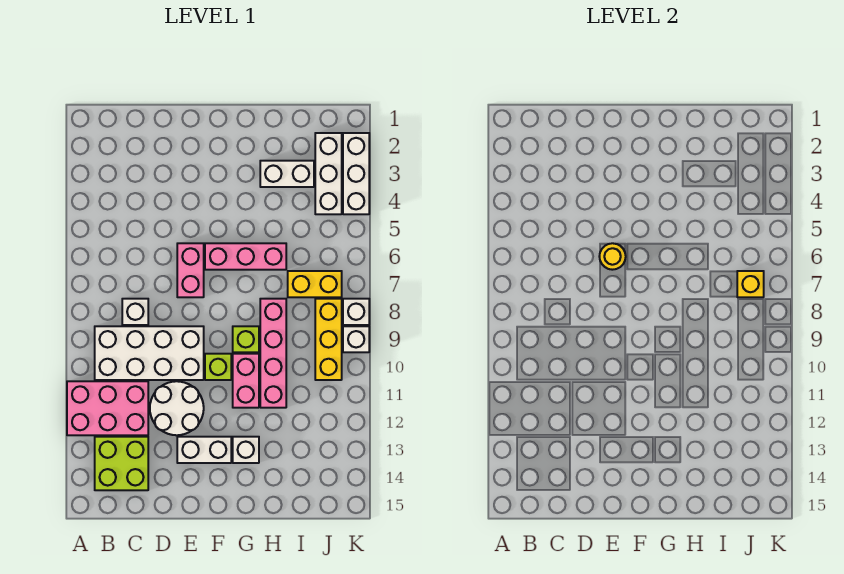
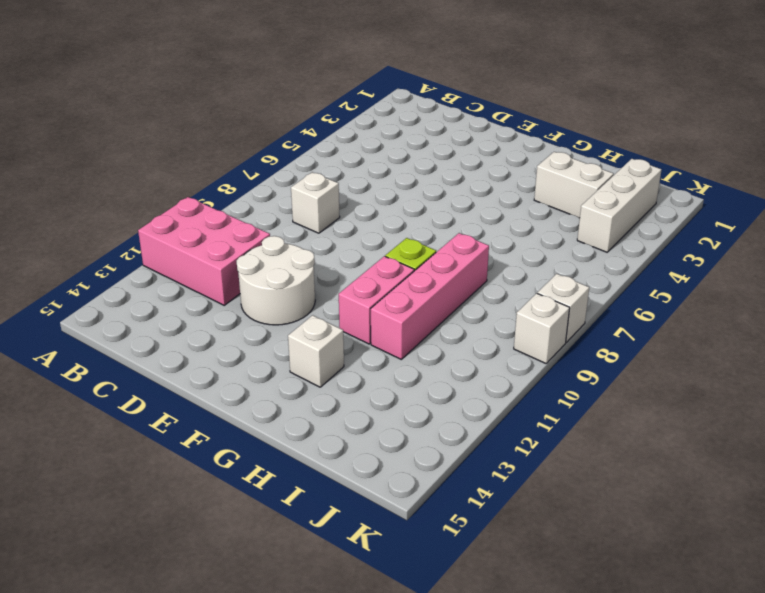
none -> white 2x4 brick [95,326,204,380]
none -> lime 2x2 brick [95,437,148,490]
none -> pink 1x2 brick [177,243,204,297]

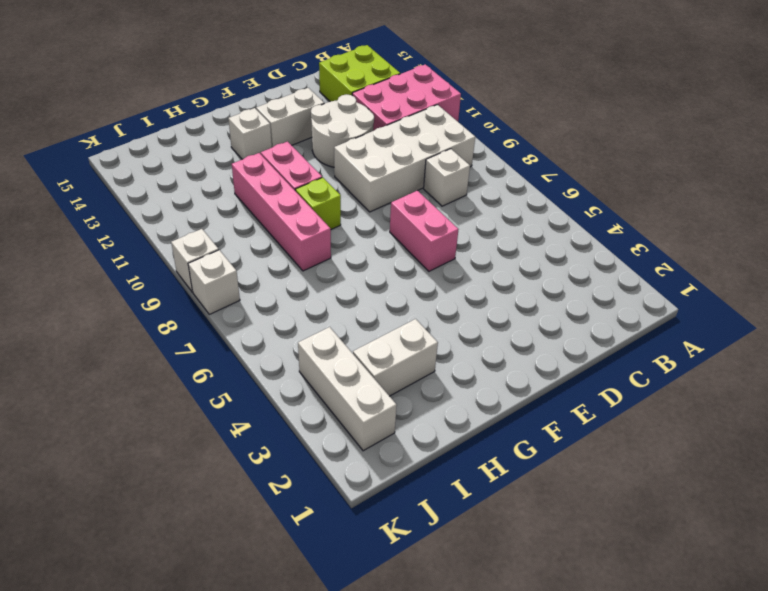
none -> pink 1x3 brick [205,243,286,270]
none -> lime 1x1 brick [205,354,231,380]
none -> yellow 1x2 brick [288,271,342,297]

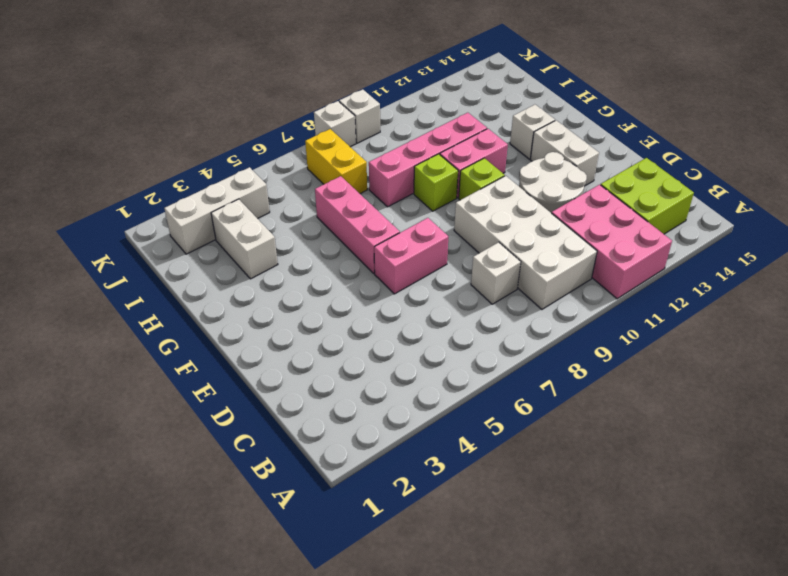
none -> yellow 1x3 brick [315,299,342,380]
none -> white 1x3 brick [343,133,369,214]
none -> yellow 1x1 round brick [599,243,626,270]

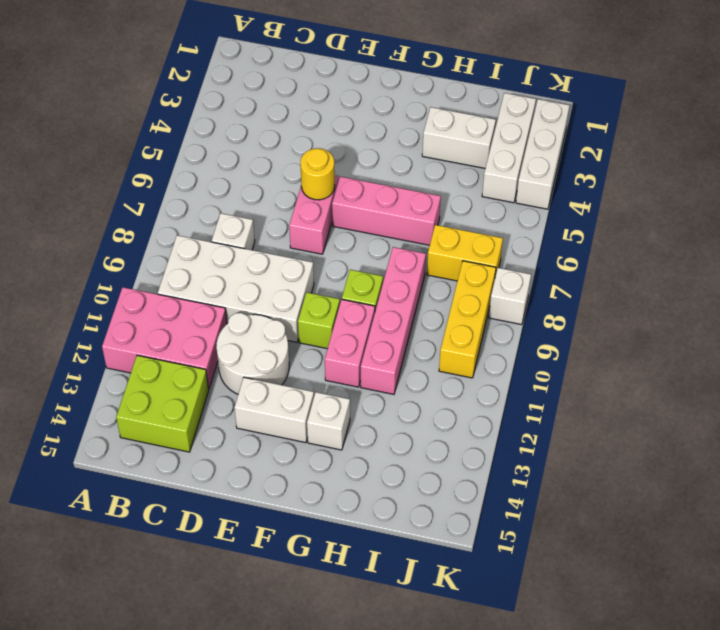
none -> white 1x1 brick [343,326,369,352]
none -> yellow 1x1 brick [737,271,764,297]

